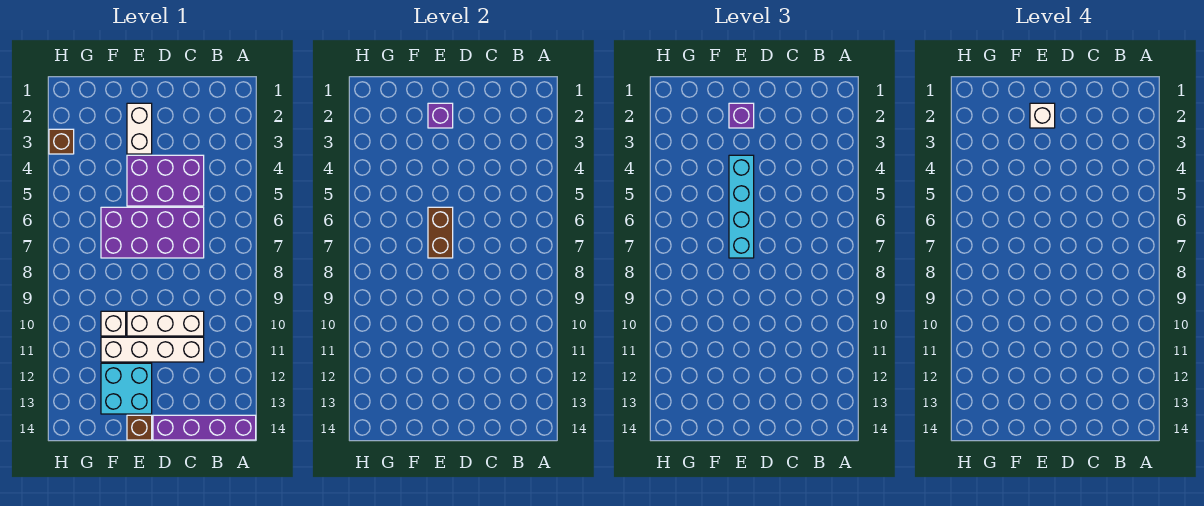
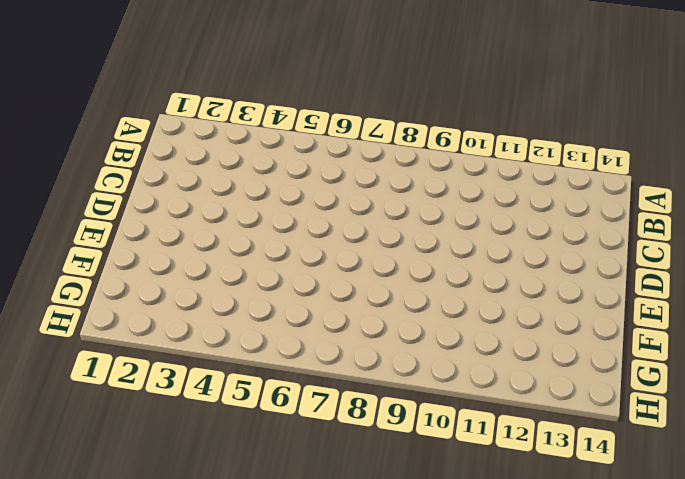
none -> purple 1x4 brick [153,415,256,440]
none -> purple 2x3 brick [127,155,204,206]
none -> purple 2x4 brick [101,207,204,258]

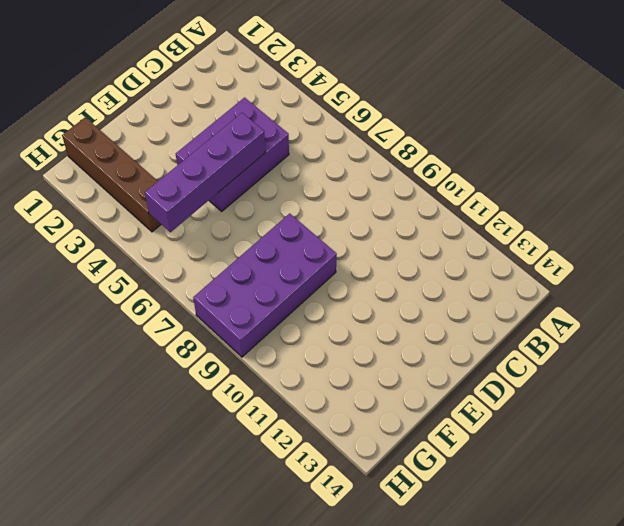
purple 1x4 brick [145,113,265,232] -> purple 1x4 brick moved to [153,415,256,440]
purple 2x4 brick [193,213,337,357] -> purple 2x4 brick moved to [101,207,204,258]
brown 1x4 brick [62,117,161,232] -> none
none -> white 1x3 brick [127,311,204,336]
none -> white 1x4 brick [101,337,204,362]
none -> white 1x2 brick [127,103,152,154]

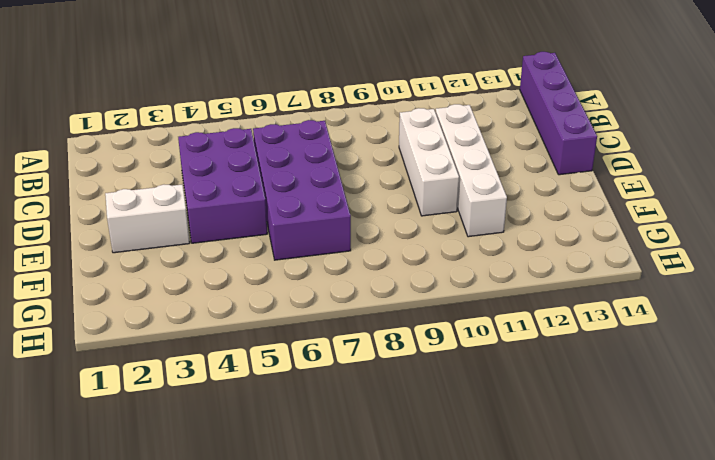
none -> cyan 2x2 brick [101,363,152,414]
none -> brown 1x1 brick [127,415,152,440]
none -> white 1x1 brick [101,311,126,336]

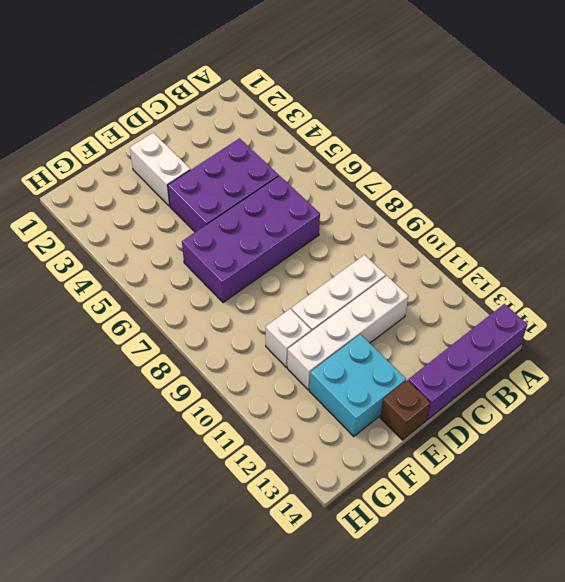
none -> brown 1x1 brick [49,129,74,154]
none -> purple 1x1 brick [428,103,453,128]
none -> brown 1x2 brick [428,207,453,258]

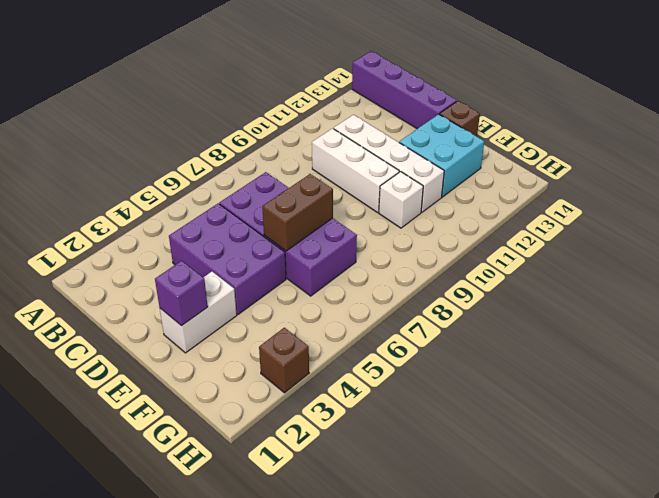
none -> purple 1x1 brick [729,103,754,128]
none -> cyan 1x4 brick [729,155,754,258]
none -> white 1x1 brick [1030,103,1055,128]

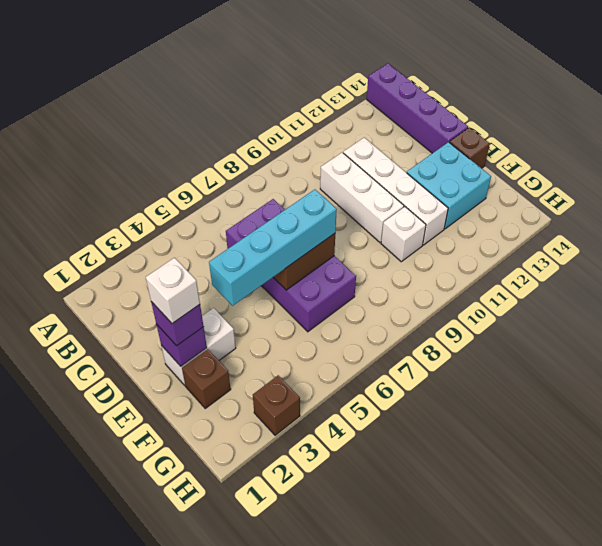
brown 1x1 brick [182,349,231,408] -> none
none -> purple 2x3 brick [127,155,204,206]

